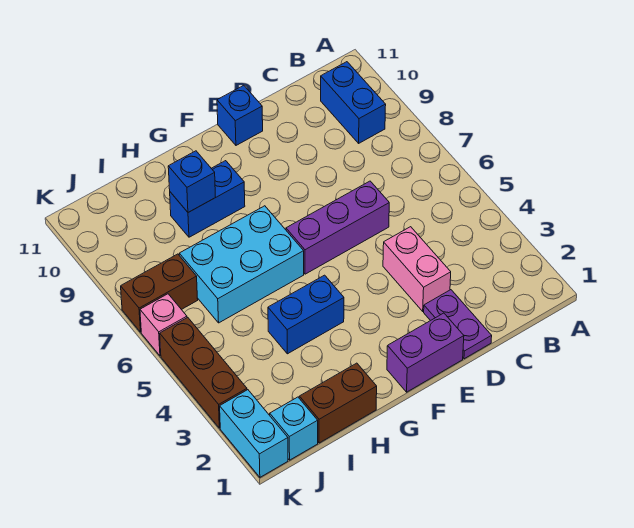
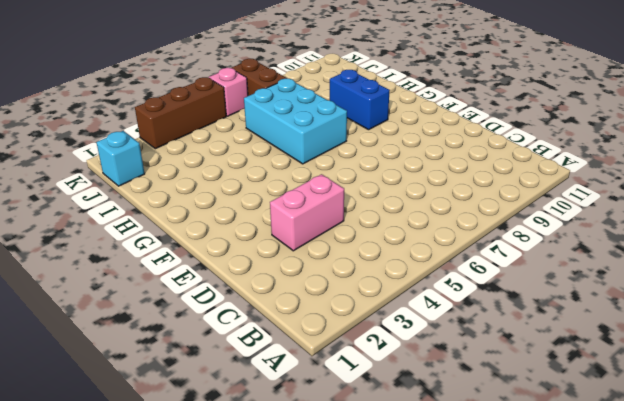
none -> blue 1x2 brick [321,62,386,143]
none -> purple 1x2 plate [424,290,492,359]
none -> purple 1x3 brick [286,181,389,274]

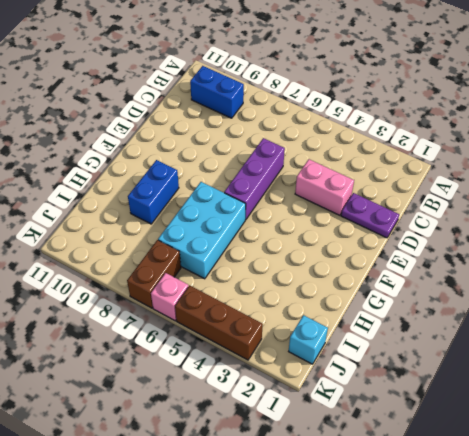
none -> purple 1x2 brick [387,313,464,392]
none -> blue 1x1 brick [217,85,263,145]
none -> blue 1x2 brick [268,275,344,354]

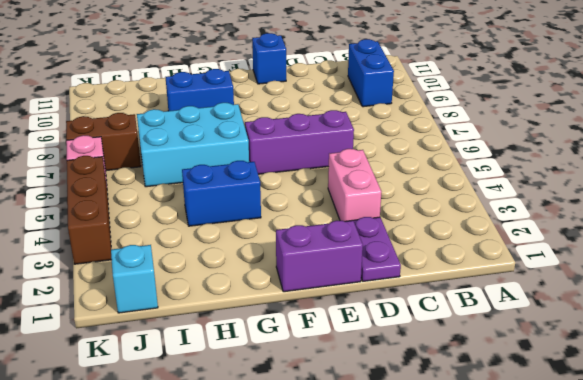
none -> brown 1x2 brick [299,363,377,443]
none -> cyan 1x2 brick [220,390,288,477]
none -> blue 1x1 brick [168,151,215,212]

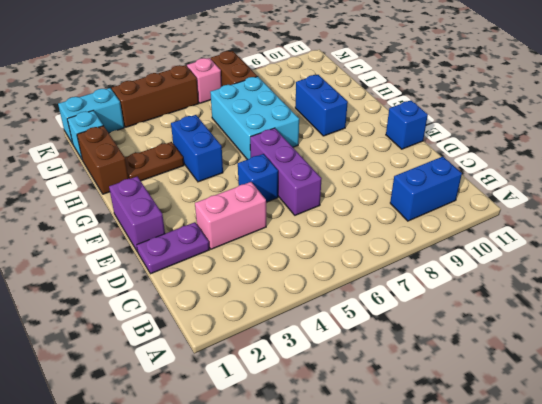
blue 1x1 brick [238,154,278,202] -> blue 1x1 brick moved to [168,151,215,212]
brown 1x2 plate [125,142,184,181] -> none

